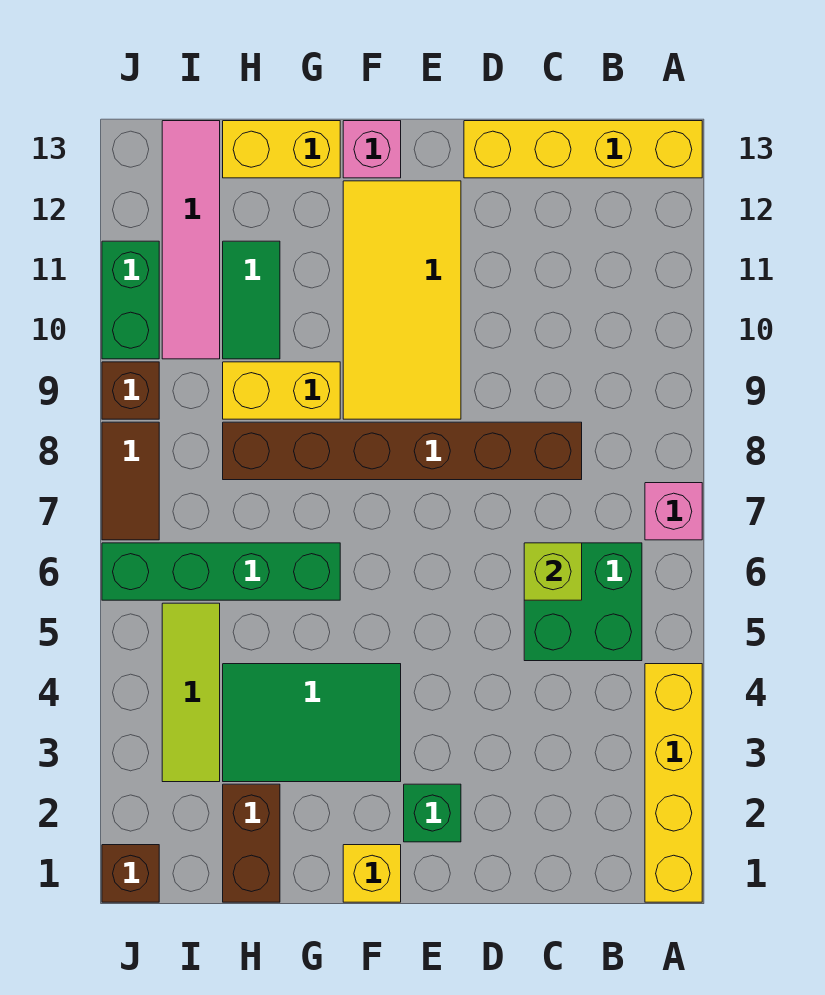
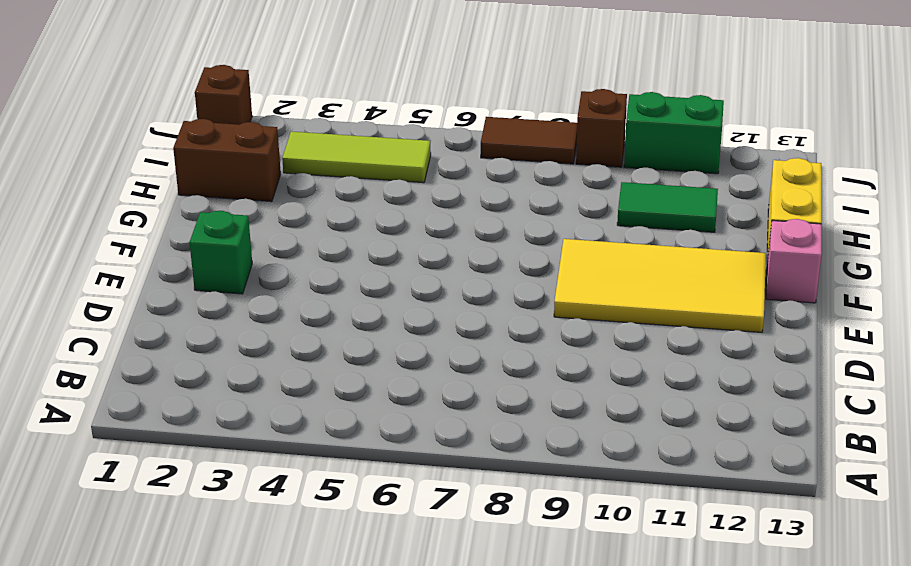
none -> yellow 1x4 brick [645,664,702,902]
none -> pink 1x1 brick [645,483,702,540]
none -> yellow 1x4 brick [464,121,702,178]

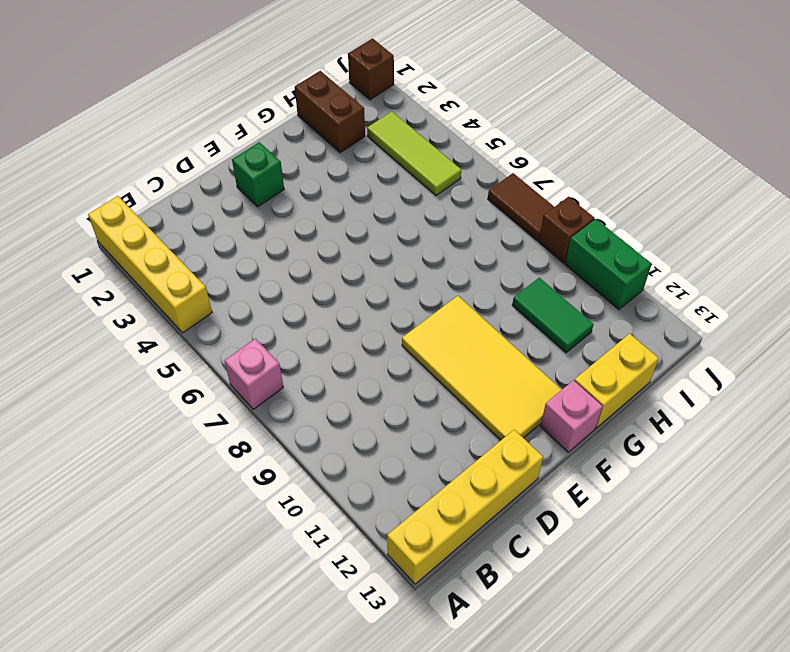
none -> green 2x2 brick [524,543,642,661]
none -> brown 1x6 brick [223,422,582,480]
none -> yellow 1x1 brick [343,845,401,902]

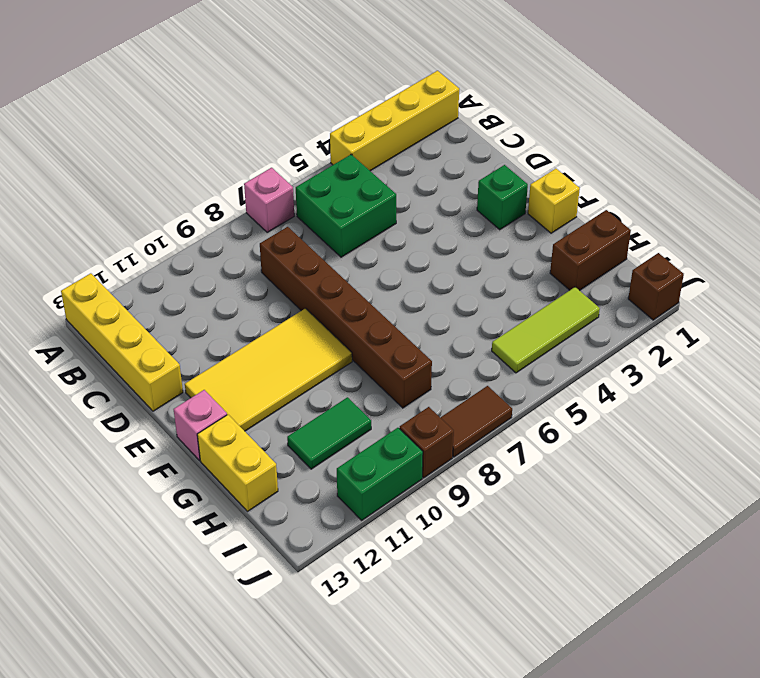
none -> green 2x3 tile [223,664,401,782]
none -> green 1x4 brick [102,543,340,600]
none -> yellow 1x2 brick [223,362,340,419]

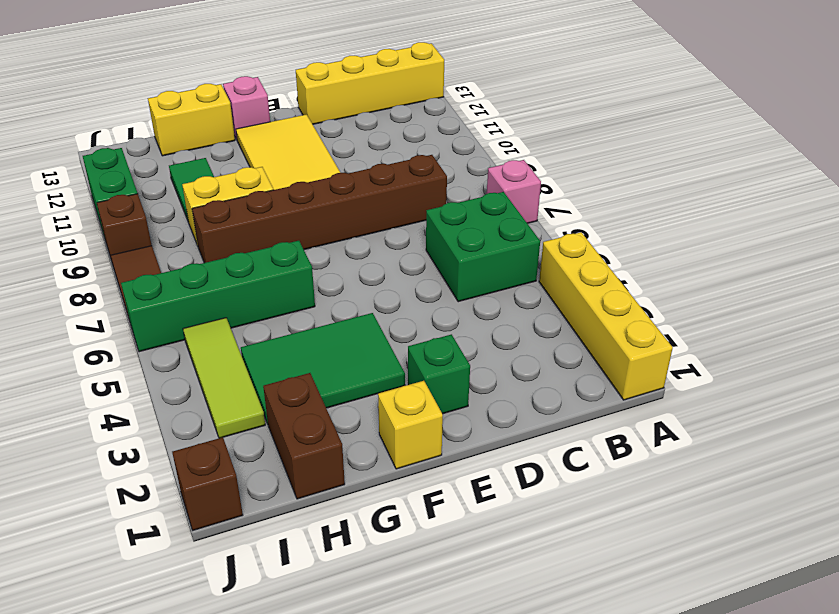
none -> pink 1x4 tile [162,121,220,359]
none -> lime 1x1 brick [524,543,582,600]

